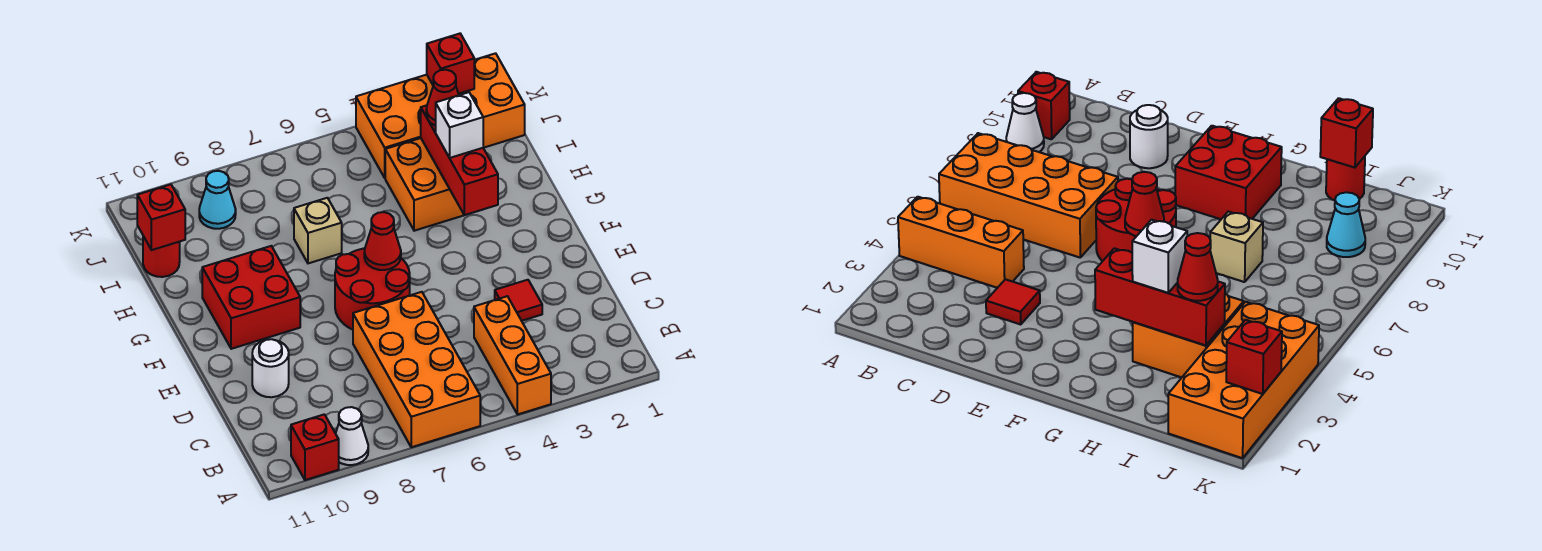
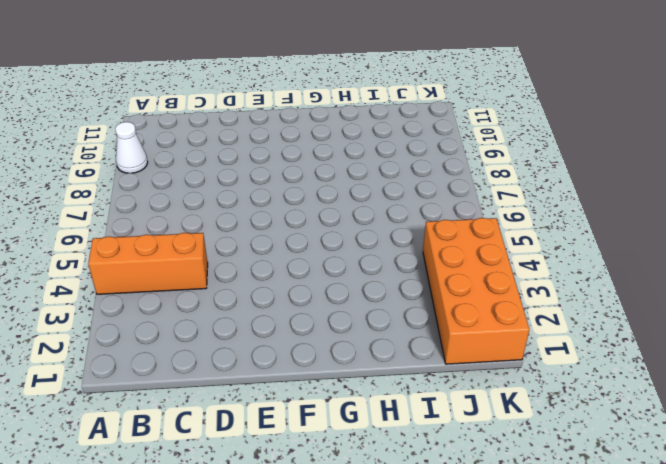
none -> orange 2x4 brick [353,292,480,447]
none -> red 1x1 brick [291,414,339,480]
none -> red 1x1 tile [495,280,542,321]

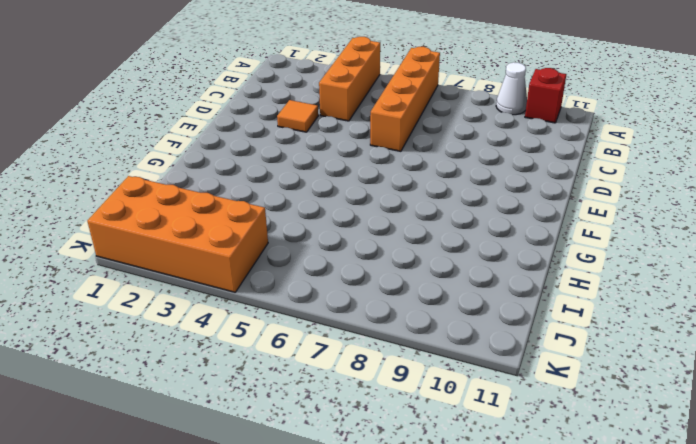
orange 1x4 brick [370,47,440,151] -> orange 2x4 brick [353,292,480,447]
orange 1x1 tile [277,100,318,132] -> red 1x1 tile [495,280,542,321]
none -> white 1x1 round brick [252,339,289,397]
none -> red 2x2 round brick [335,248,410,330]
none -> red 2x2 brick [202,246,300,349]

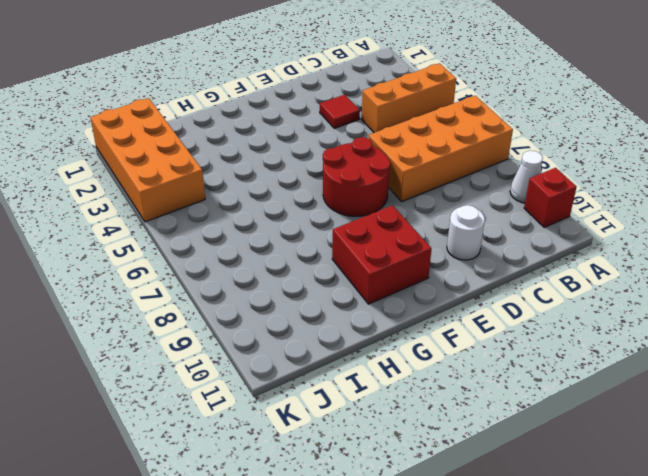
none -> orange 2x2 brick [385,138,464,231]
none -> tan 1x1 brick [294,198,342,263]
none -> red 1x1 round brick [143,236,180,277]

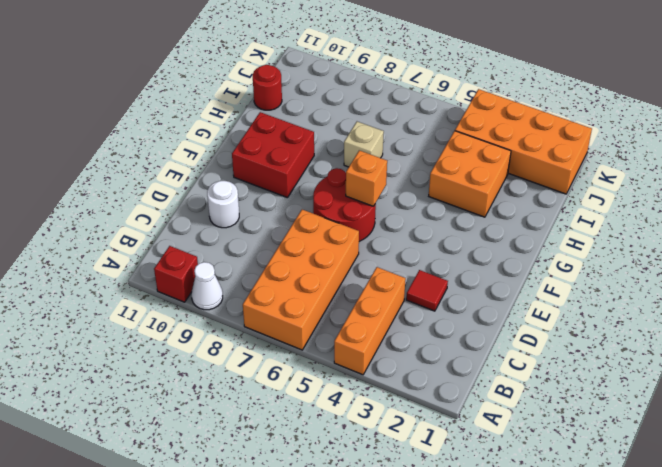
orange 1x1 brick [346,150,387,206] -> red 1x1 cone [364,212,401,270]
none -> cyan 1x1 cone [199,171,236,229]
none -> red 1x3 brick [421,105,498,215]
none -> red 1x1 brick [137,184,185,250]

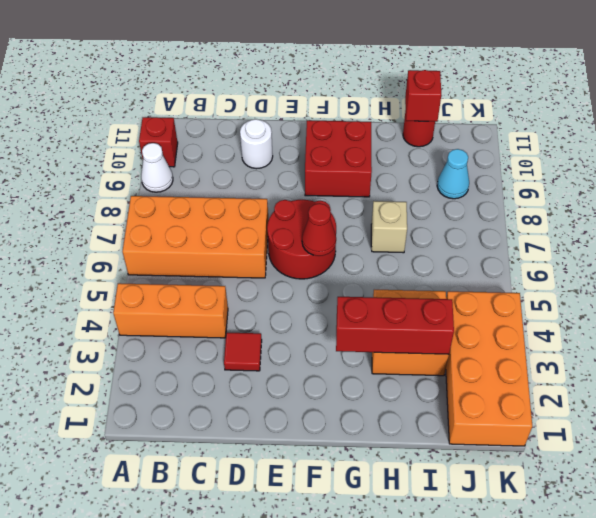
none -> red 1x1 brick [427,34,474,94]
none -> white 1x1 brick [436,92,483,158]
none -> red 1x1 cone [426,70,459,126]

